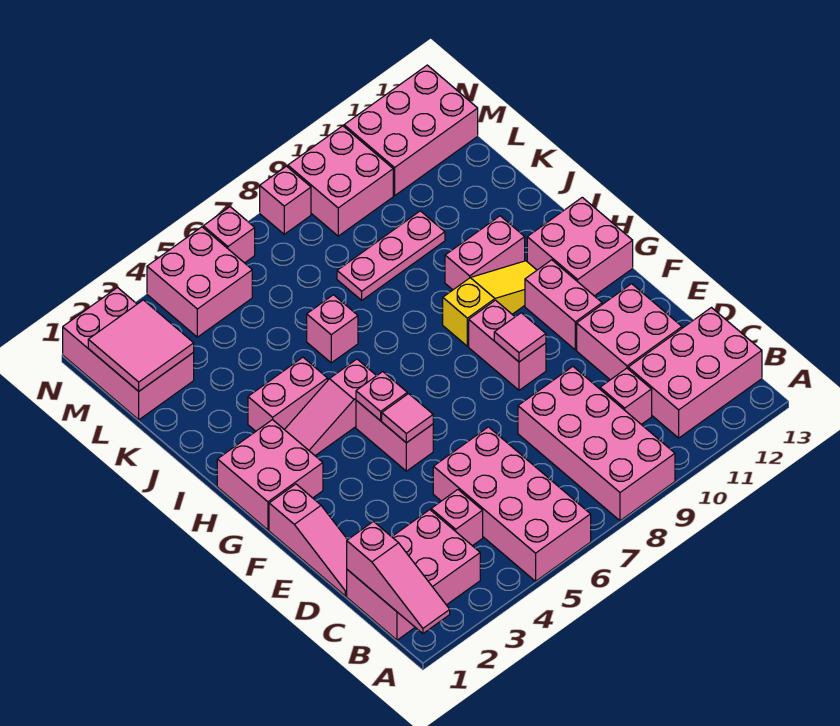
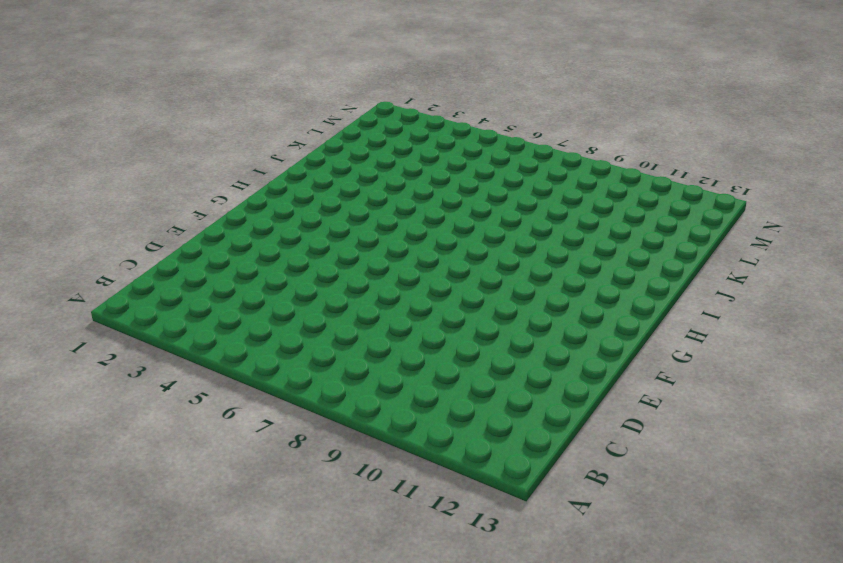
none -> pink 2x4 brick [433,427,591,581]
none -> pink 2x4 brick [518,367,675,521]
none -> pink 2x3 brick [347,510,480,640]
none -> pink 2x3 brick [628,308,762,438]

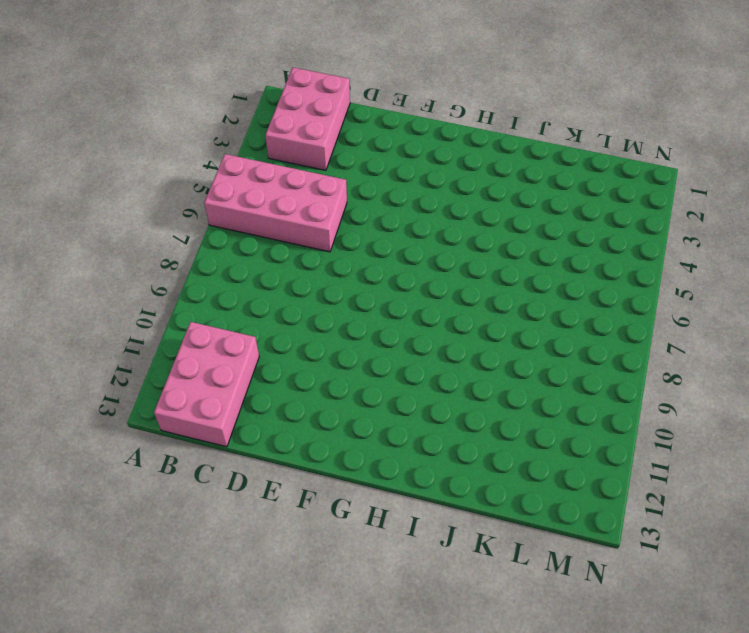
none -> pink 2x4 brick [518,367,675,521]
none -> pink 1x1 brick [431,490,483,546]
none -> pink 1x1 brick [600,368,652,424]
none -> pink 1x3 slope [269,484,347,596]

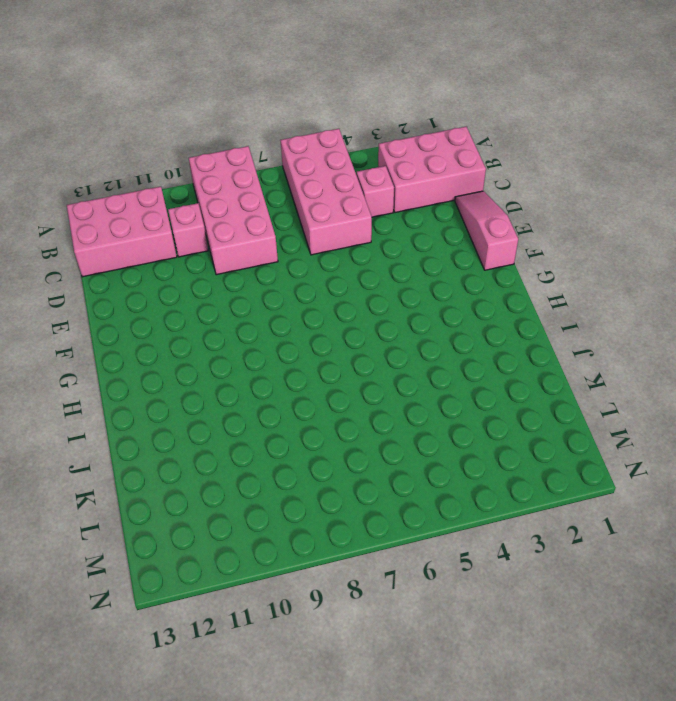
none -> pink 2x2 brick [577,284,682,380]
none -> pink 1x2 brick [356,400,433,471]
none -> pink 1x2 brick [469,300,546,390]
none -> pink 1x2 brick [525,260,602,350]

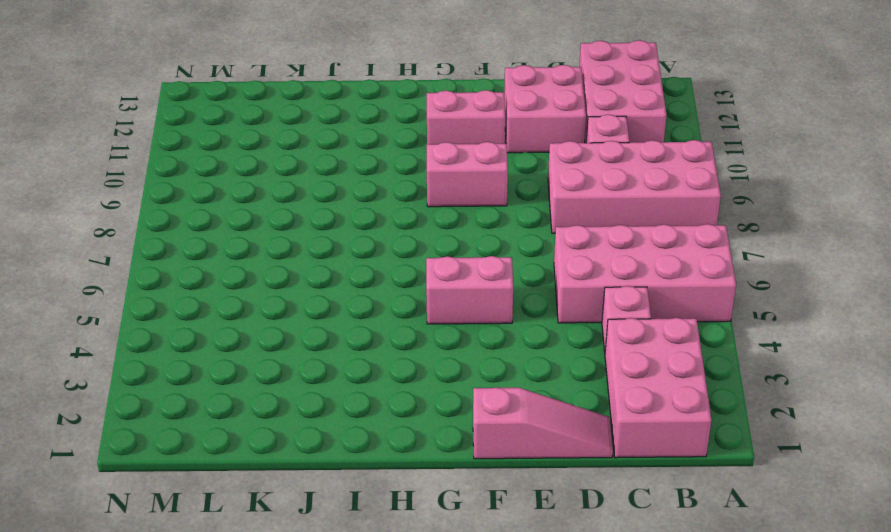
none -> pink 2x2 brick [217,420,323,530]
none -> pink 2x2 brick [527,197,633,296]
none -> pink 1x3 slope [285,359,376,456]
none -> yellow 1x3 slope [443,261,537,346]

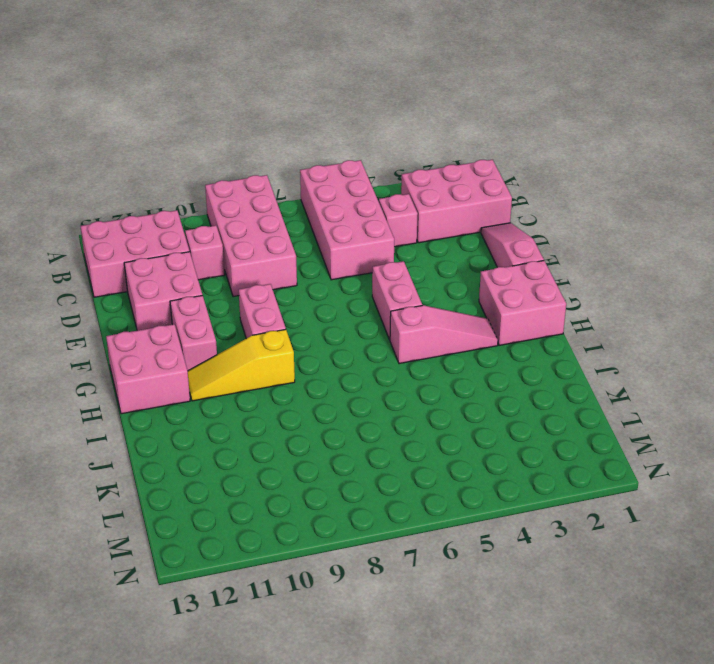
none -> pink 1x2 brick [248,357,328,431]
none -> pink 1x2 brick [445,216,525,290]
none -> pink 1x1 brick [307,295,358,363]
none -> pink 1x3 plate [337,211,445,300]

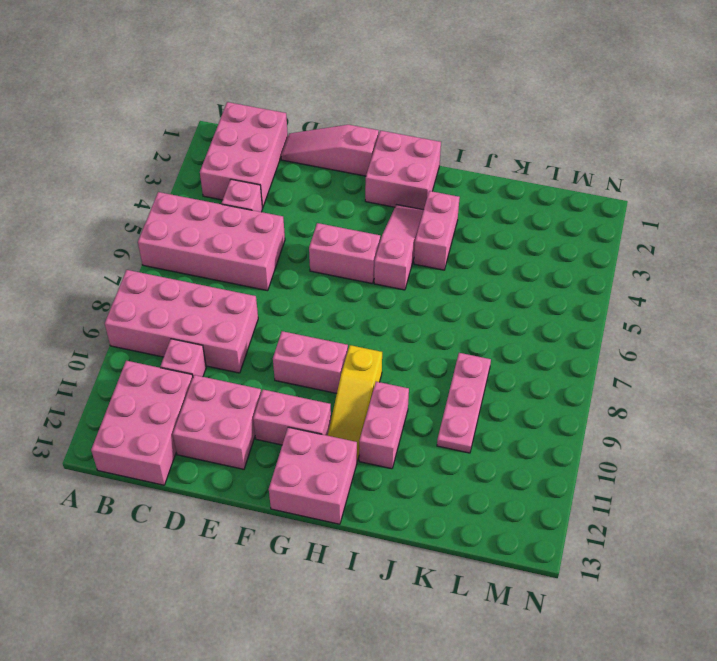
none -> pink 1x1 brick [307,295,358,363]
none -> pink 2x3 brick [63,288,194,420]
none -> pink 2x2 brick [147,227,252,337]
none -> pink 2x2 brick [288,126,393,236]

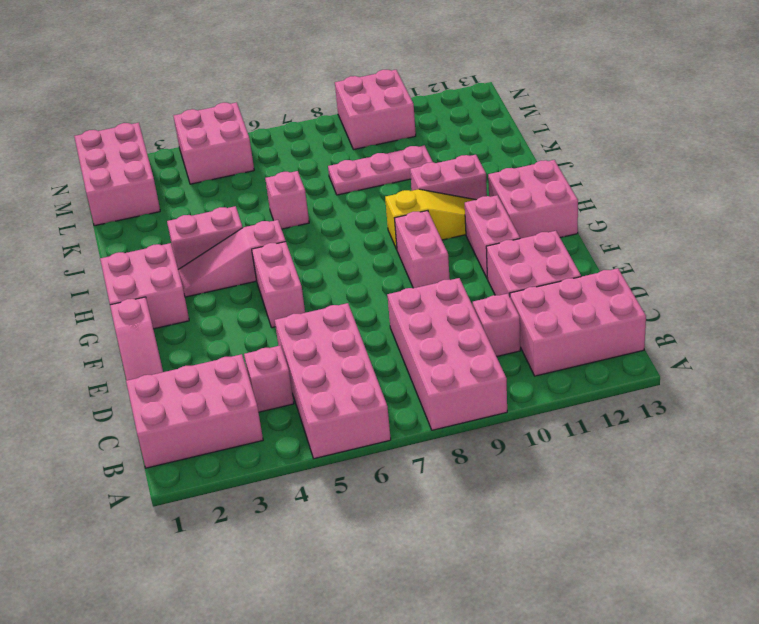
none -> pink 2x3 brick [344,65,478,196]
none -> pink 1x1 brick [203,207,255,263]
none -> pink 1x1 brick [260,166,311,234]
none -> pink 1x3 slope [347,522,450,634]

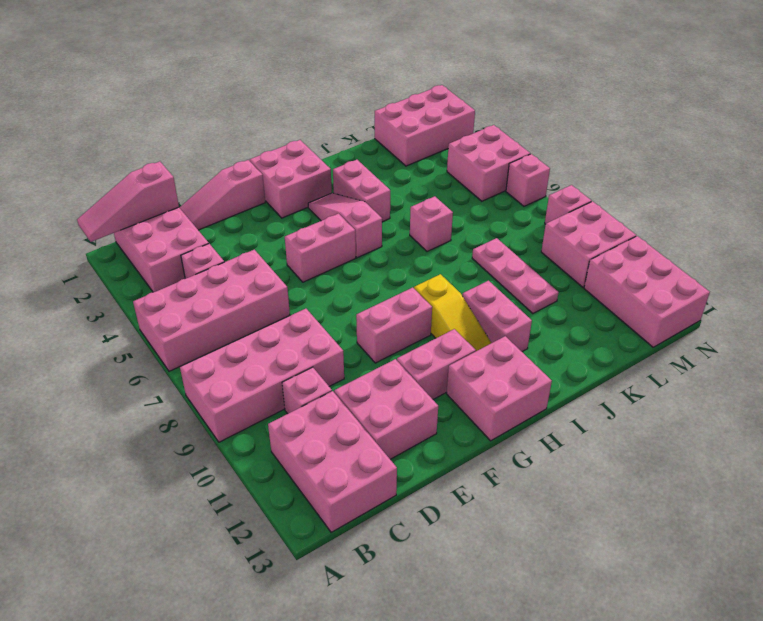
none -> pink 1x1 tile [382,394,433,443]
none -> pink 1x1 tile [494,313,546,362]
none -> pink 1x1 plate [356,372,407,421]
none -> pink 2x2 tile [88,300,194,391]

